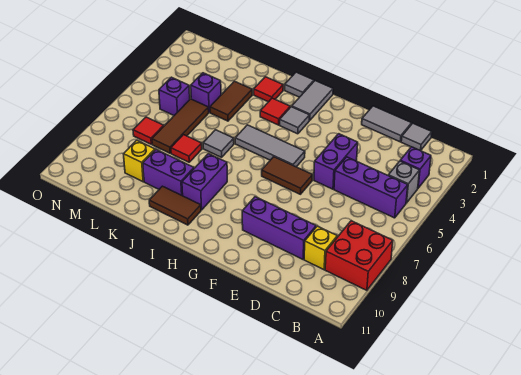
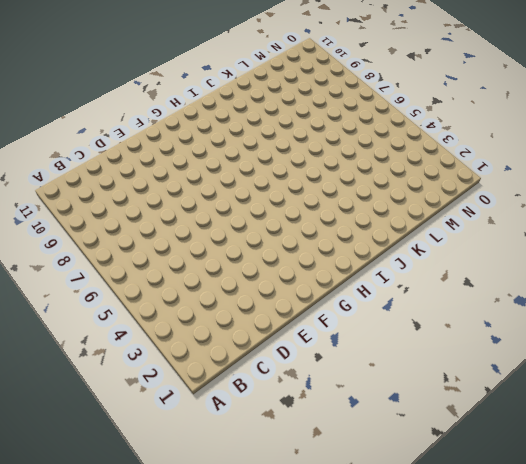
none -> red 2x2 brick [325,221,393,290]
none -> purple 1x1 brick [400,147,431,188]
none -> grey 1x1 brick [388,161,420,203]

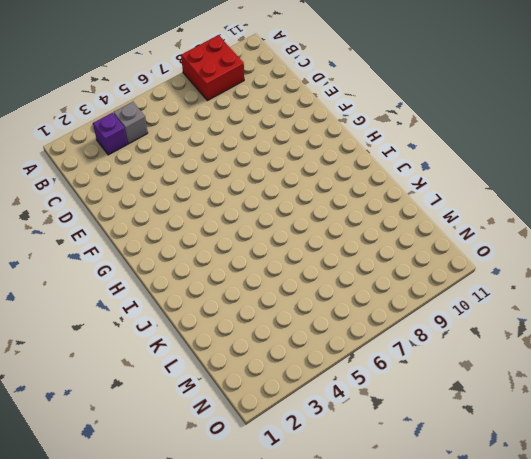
none -> purple 1x3 brick [334,157,408,218]
none -> grey 1x1 tile [401,123,432,151]
none -> yellow 1x1 brick [304,226,337,270]

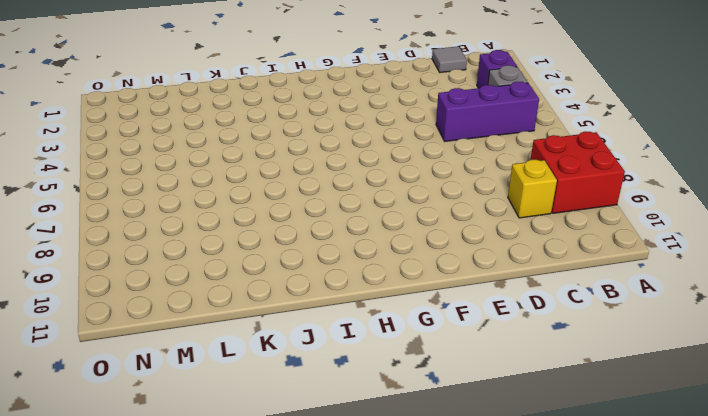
none -> grey 1x2 tile [362,106,412,142]
none -> purple 1x3 brick [242,197,316,259]
none -> purple 1x2 brick [314,134,358,189]

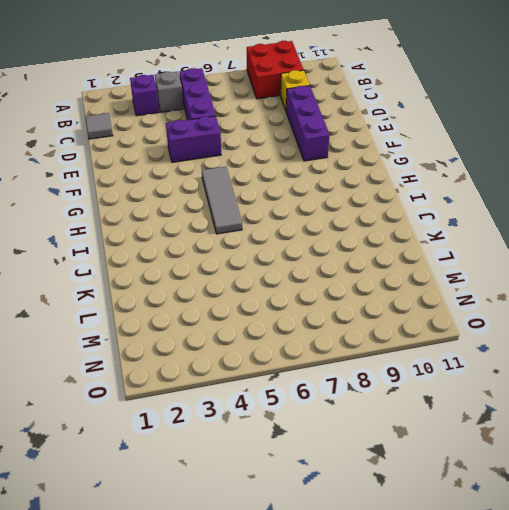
none -> grey 1x2 tile [362,106,412,142]
none -> brown 1x2 tile [262,157,312,194]
none -> grey 1x2 tile [292,81,333,120]

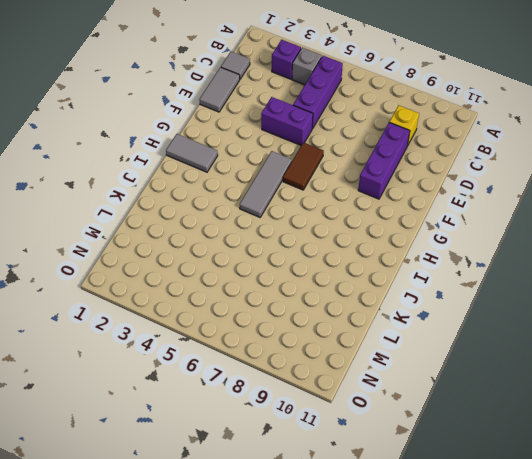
none -> red 2x2 brick [325,221,393,290]
none -> grey 1x1 tile [280,107,310,134]
none -> grey 1x1 tile [285,72,314,97]

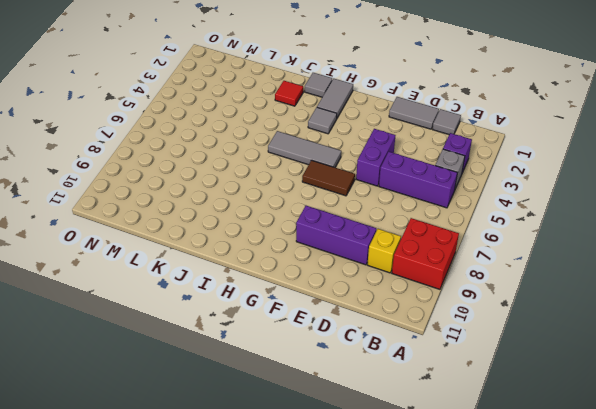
none -> red 1x1 tile [260,98,290,125]
none -> purple 1x2 brick [182,154,227,210]
none -> brown 1x2 tile [149,186,201,225]

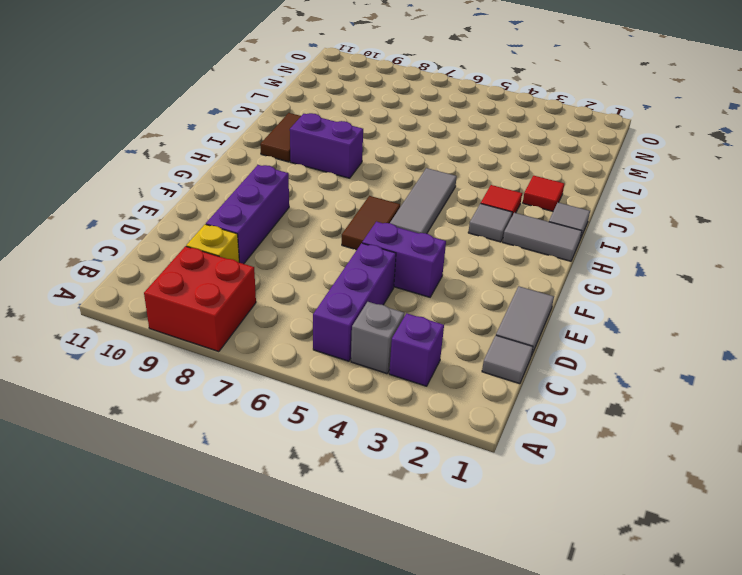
none -> grey 1x1 tile [203,130,234,157]
none -> purple 1x2 brick [143,150,194,196]
none -> brown 1x2 tile [210,81,252,121]

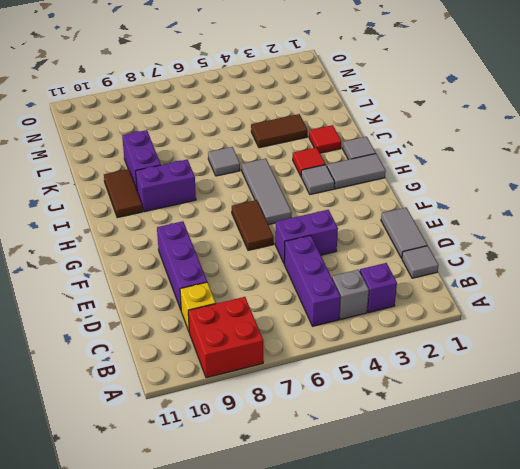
none -> red 1x1 tile [171,135,202,162]
none -> purple 1x1 brick [191,73,221,112]
none -> brown 1x3 tile [152,99,209,153]

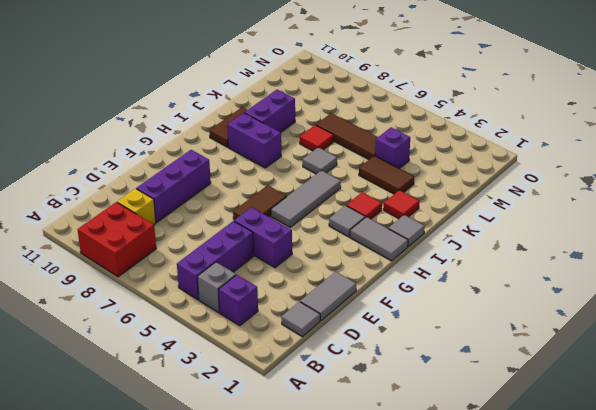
none -> yellow 1x1 brick [124,140,155,182]
none -> purple 1x1 brick [159,77,190,115]
none -> red 1x1 tile [133,117,164,144]

